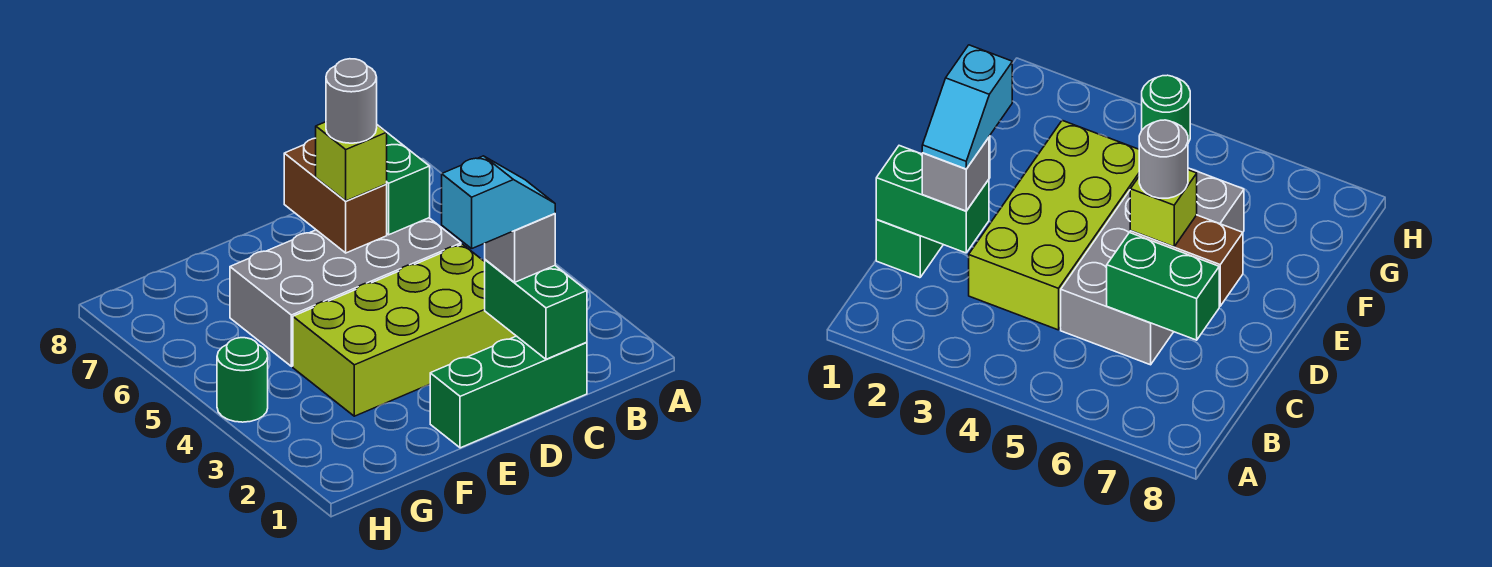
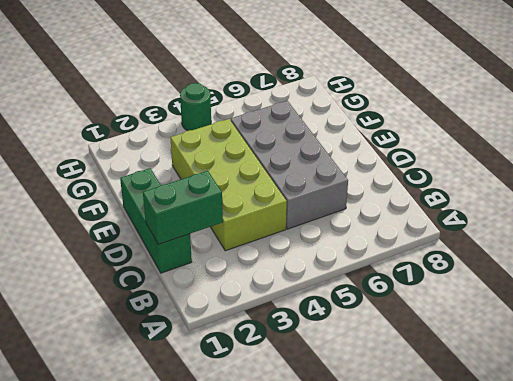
none -> green 1x2 brick [386,133,430,235]
none -> brown 1x2 brick [284,138,387,253]

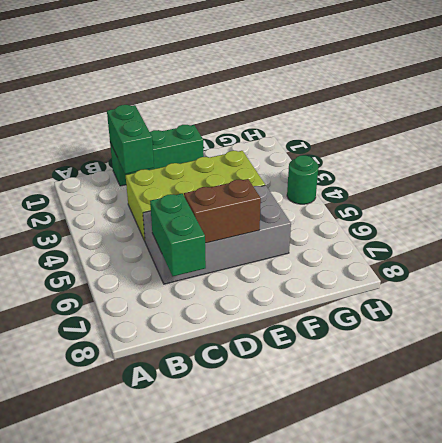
brown 1x2 brick [184,179,261,243] -> brown 1x2 brick turned to [284,138,387,253]
none -> grey 1x1 brick [485,214,555,282]
none -> lime 1x1 brick [316,122,387,201]

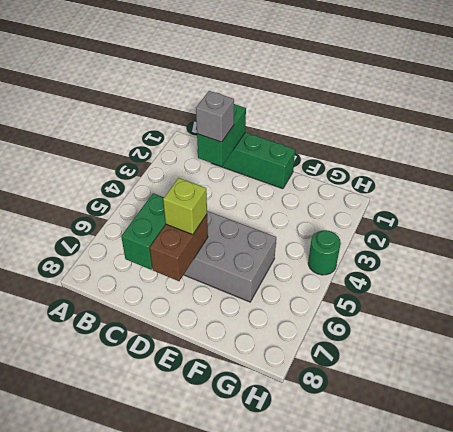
none -> lime 2x4 brick [293,244,516,416]
none -> cyan 1x2 slope [442,156,555,249]

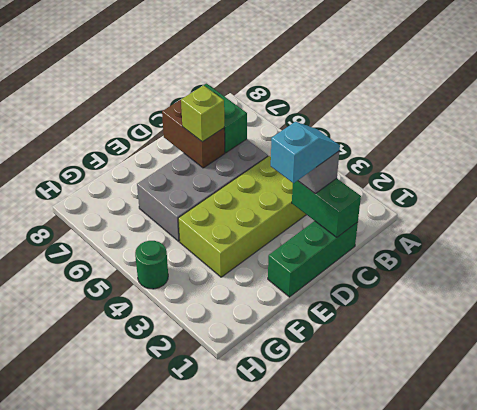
none -> grey 1x1 round brick [326,59,377,143]

